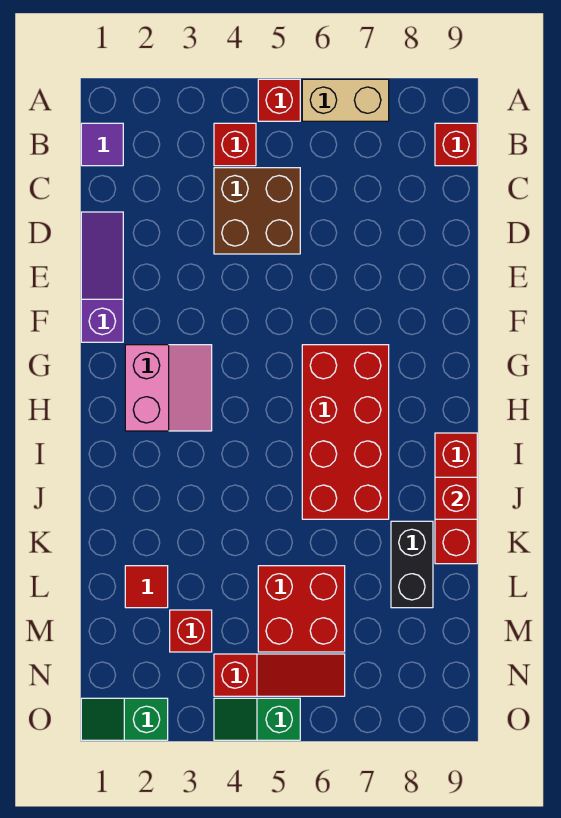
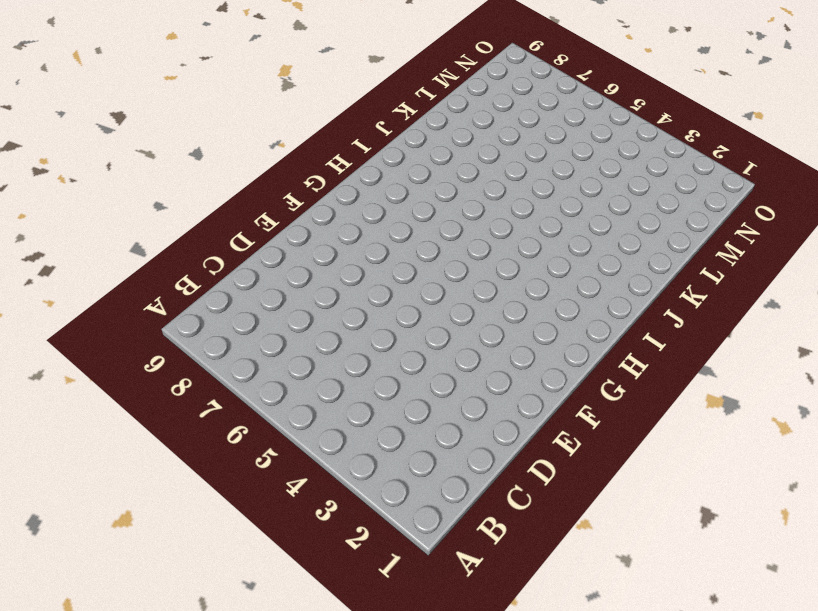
none -> red 1x1 brick [258,79,300,121]
none -> tan 1x2 brick [302,79,389,121]
none -> purple 1x1 tile [81,123,123,166]

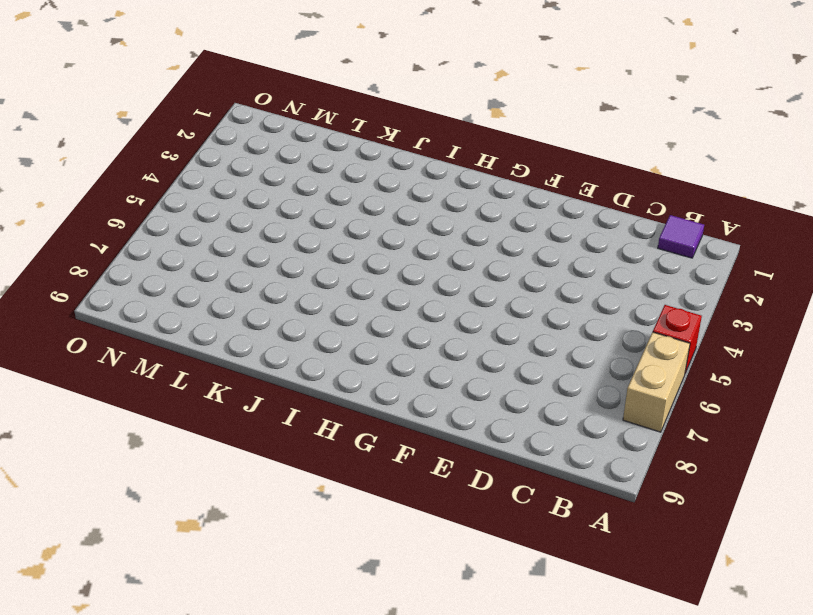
none -> red 1x1 brick [214,123,256,166]
none -> red 1x1 brick [435,123,477,166]
none -> brown 2x2 brick [214,168,300,254]

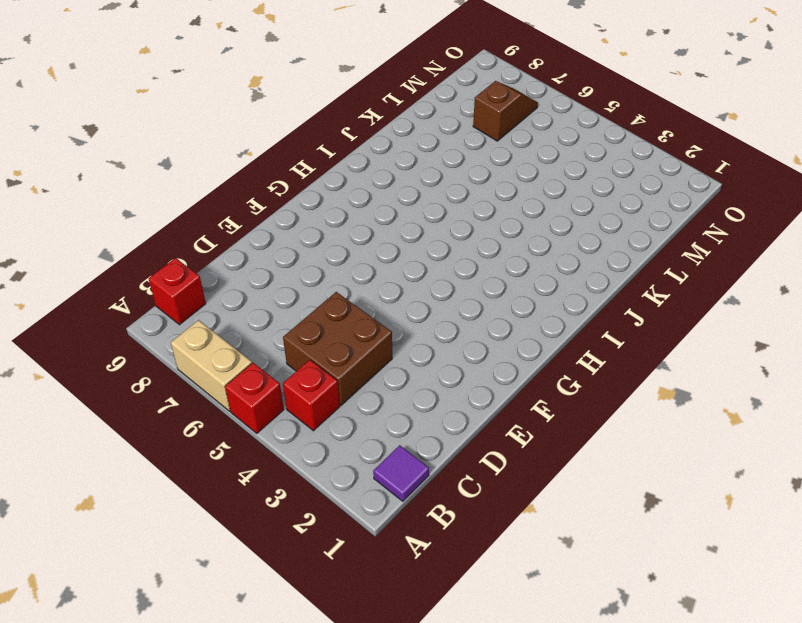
brown 1x2 slope [473,81,538,141] -> none
none -> purple 1x3 slope [81,212,123,342]
none -> pink 2x2 slope [125,345,212,431]
none -> red 2x4 brick [302,345,389,519]

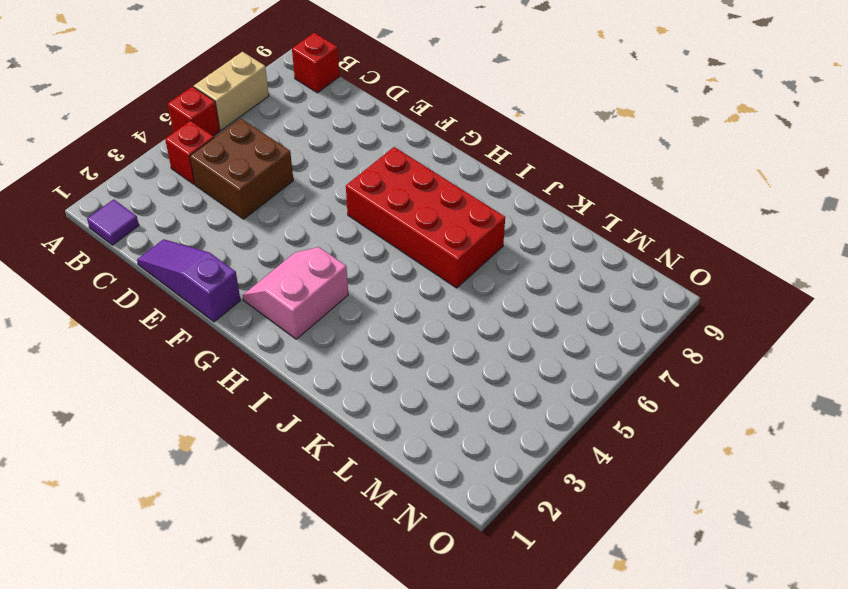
pink 2x2 slope [242,247,348,339] -> pink 2x2 slope turned to [125,345,212,431]
none -> red 1x3 brick [435,433,477,564]
none -> black 1x2 brick [391,521,433,608]
none -> red 1x1 tile [125,566,168,608]

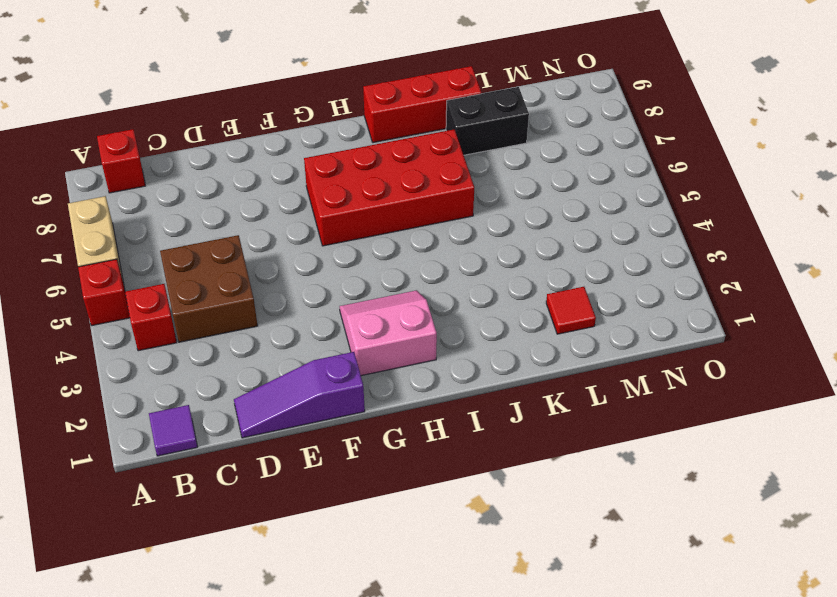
none -> red 2x2 brick [258,566,345,652]
none -> red 1x1 brick [170,610,212,652]
none -> red 1x3 slope [214,654,345,696]

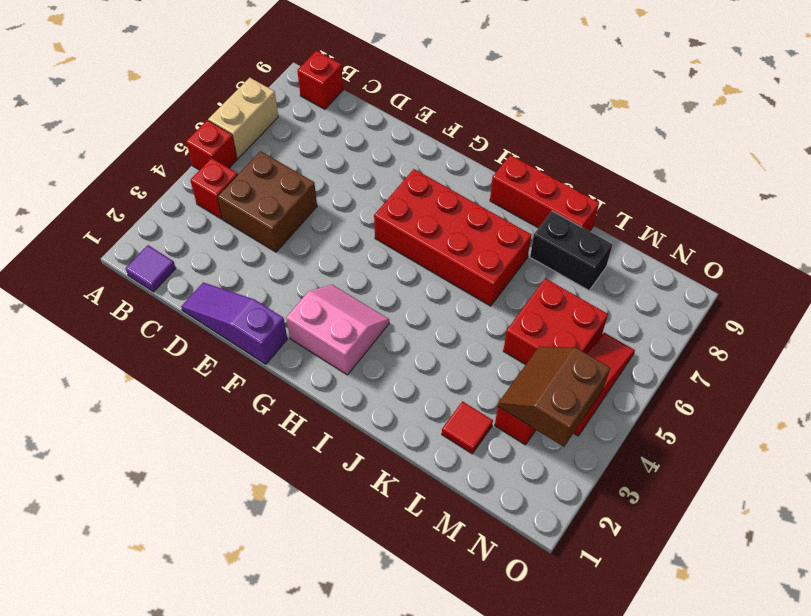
brown 2x2 slope [498,346,610,447] -> none
none -> green 1x2 slope [81,698,168,740]
none -> green 1x2 slope [214,698,300,740]
none -> red 1x1 brick [435,477,477,519]

